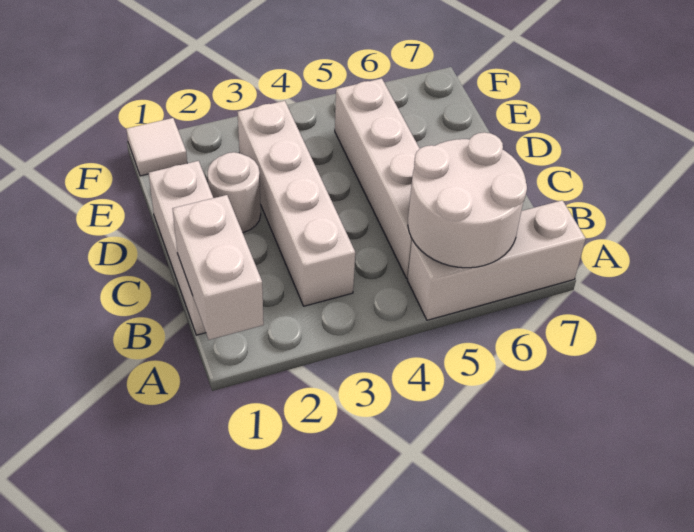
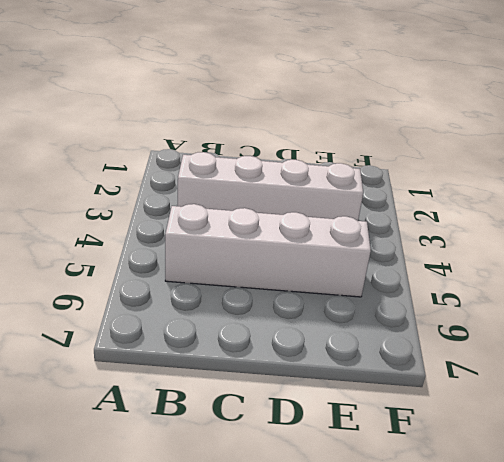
none -> white 1x3 brick [407,200,586,320]
none -> white 1x3 brick [149,161,213,335]

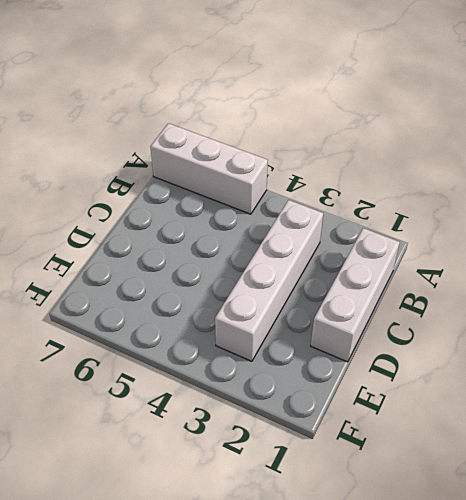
none -> white 1x4 brick [335,78,420,279]
none -> white 1x1 round brick [207,152,261,233]

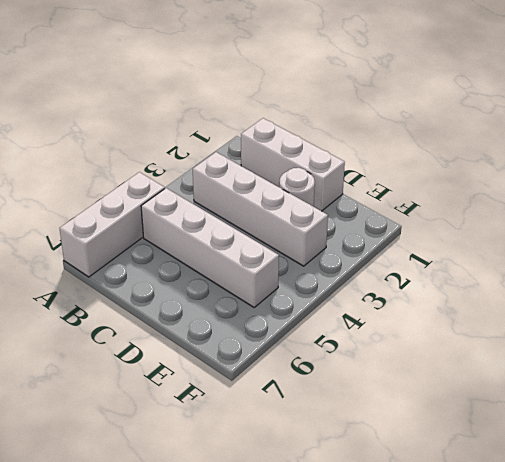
none -> white 1x1 tile [126,118,187,176]
none -> white 1x2 brick [173,195,264,340]

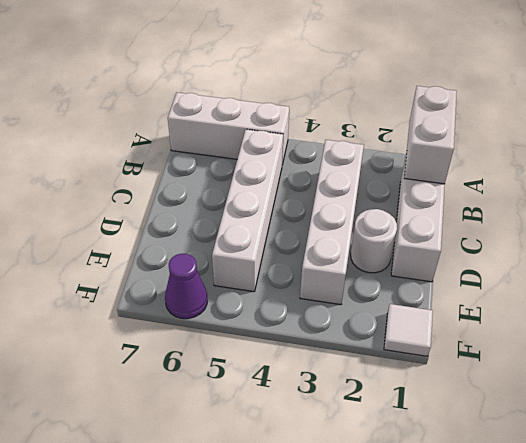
purple 1x1 cone [165,254,207,319] -> none
none -> white 2x2 round brick [408,132,527,268]

